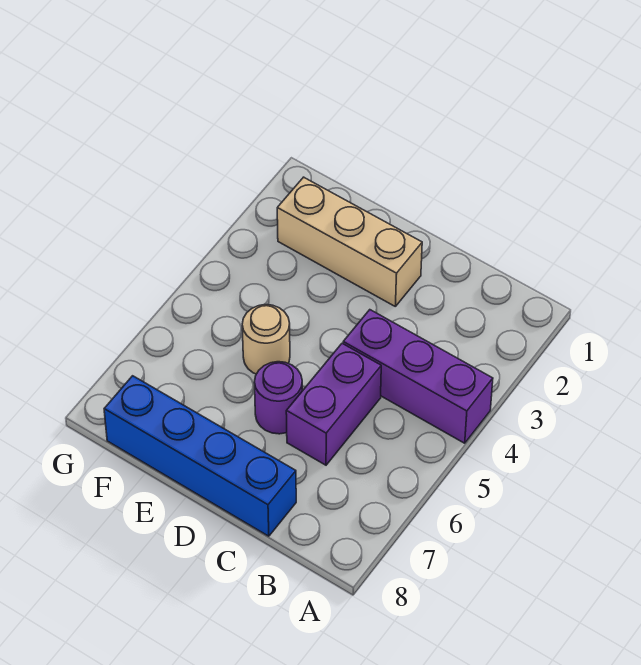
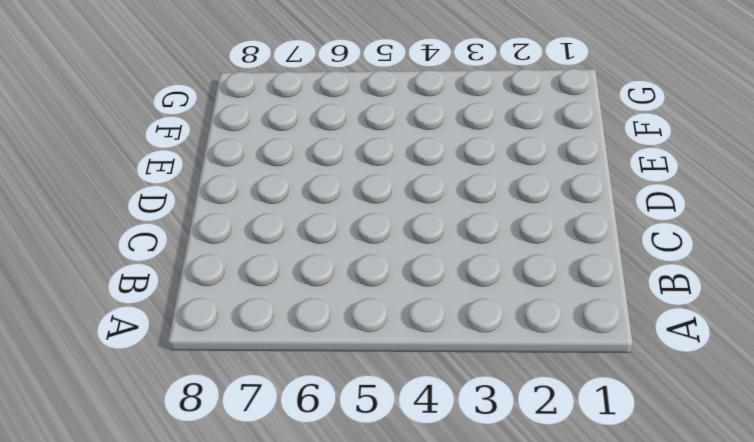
none -> purple 1x3 brick [343,310,493,443]
none -> purple 1x2 brick [286,343,381,465]

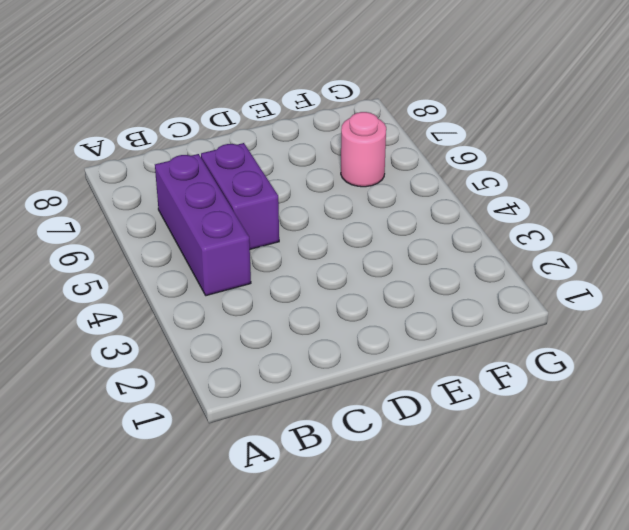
purple 1x3 brick [155,154,251,296] -> purple 1x3 brick turned to [343,310,493,443]
pink 1x1 round brick [341,112,386,187] -> none
none -> blue 1x4 brick [104,376,296,536]
none -> tan 1x3 brick [277,177,422,306]

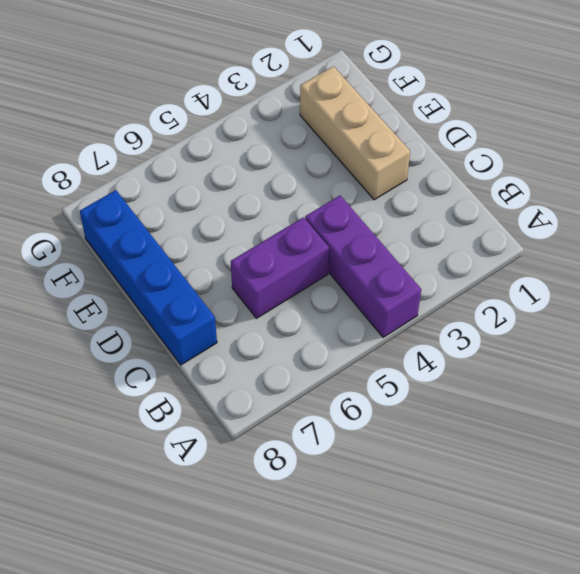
none -> purple 1x1 round brick [254,362,302,434]
none -> tan 1x1 round brick [242,305,290,374]

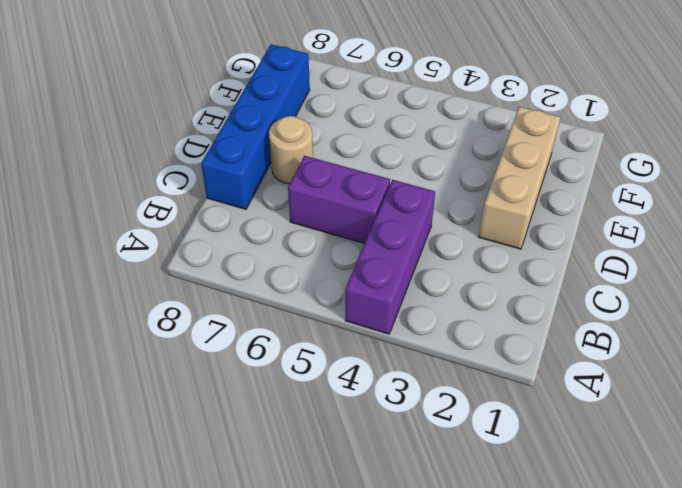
tan 1x1 round brick [269,116,313,184] -> tan 1x1 round brick moved to [242,305,290,374]
none -> purple 1x1 round brick [254,362,302,434]

